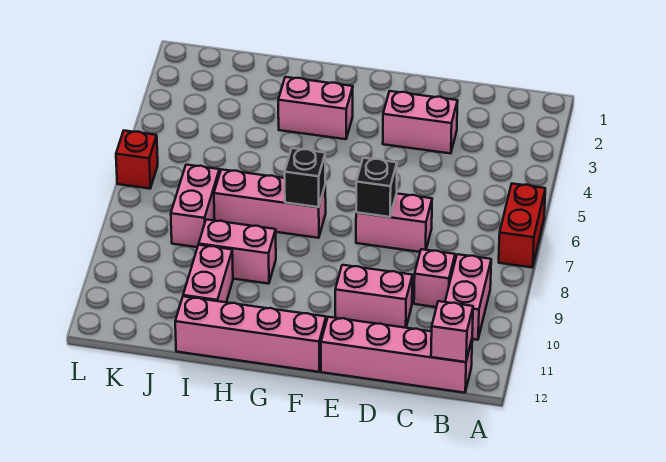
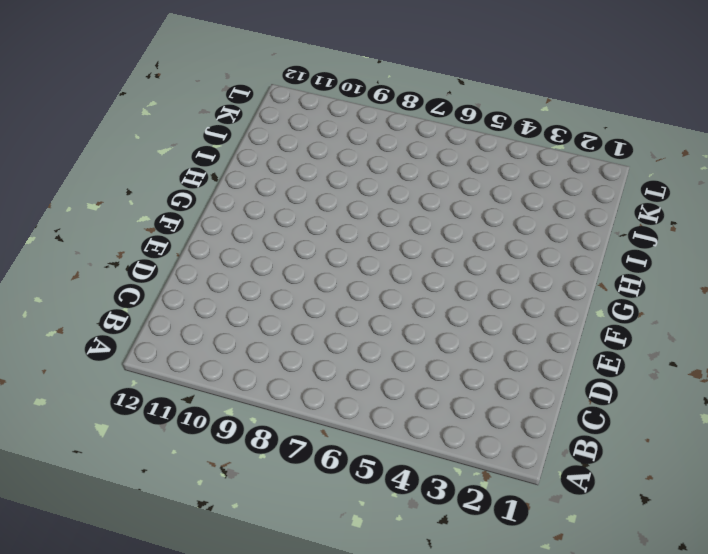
none -> red 1x2 brick [499,184,545,267]
none -> pink 1x2 brick [445,254,491,340]
none -> pink 1x4 brick [321,317,472,393]

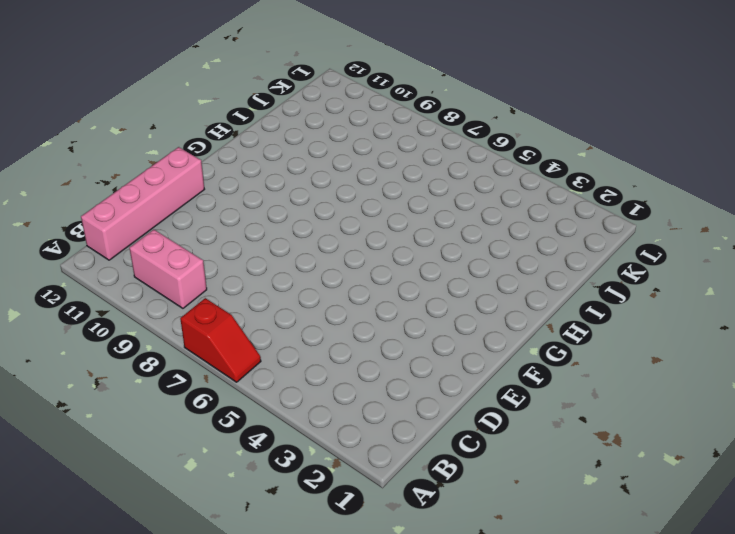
red 1x2 slope [180,298,261,382] -> red 1x2 brick [499,184,545,267]
none -> pink 1x1 brick [414,249,455,307]
none -> pink 1x2 brick [383,91,458,154]
none -> pink 1x2 brick [356,194,432,252]

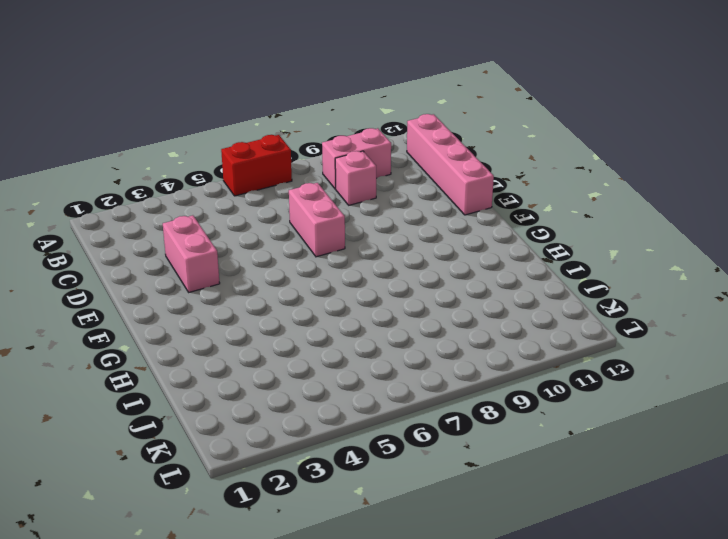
none -> pink 1x2 brick [335,265,412,328]
none -> pink 1x4 brick [175,296,326,372]
none -> pink 1x2 brick [278,77,353,139]

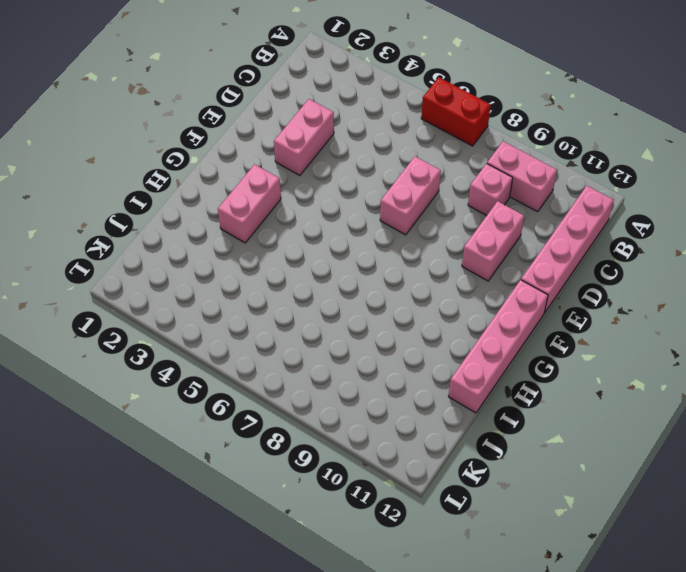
none -> pink 1x3 brick [214,169,326,238]
none -> pink 1x2 brick [199,219,276,284]
none -> pink 1x2 brick [183,245,233,302]

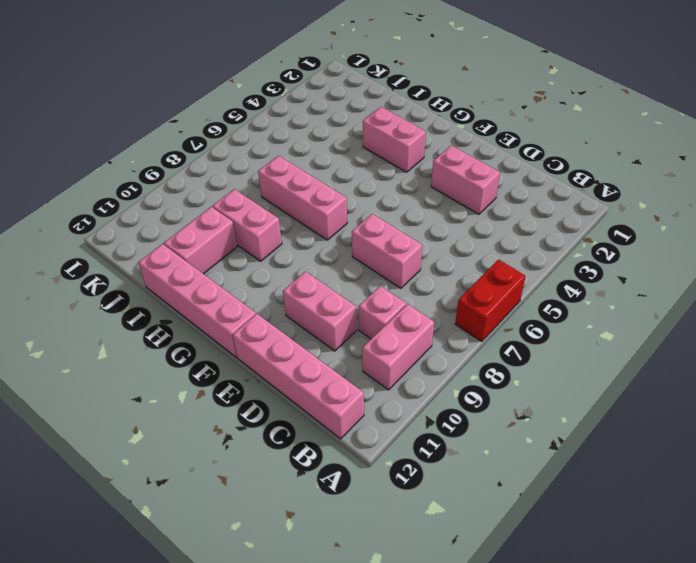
none -> pink 1x2 brick [171,165,219,247]
none -> red 1x1 brick [116,131,158,189]
none -> pink 1x1 brick [431,301,473,362]

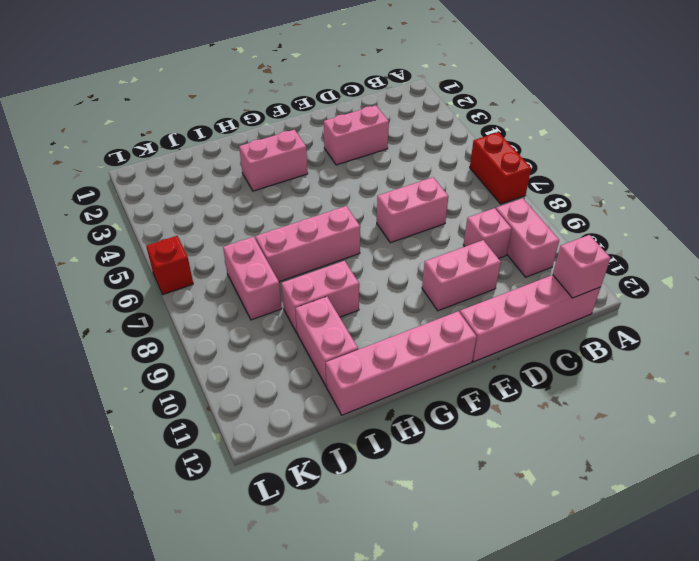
none -> black 1x1 brick [356,158,397,217]
none -> black 1x1 brick [285,148,325,207]

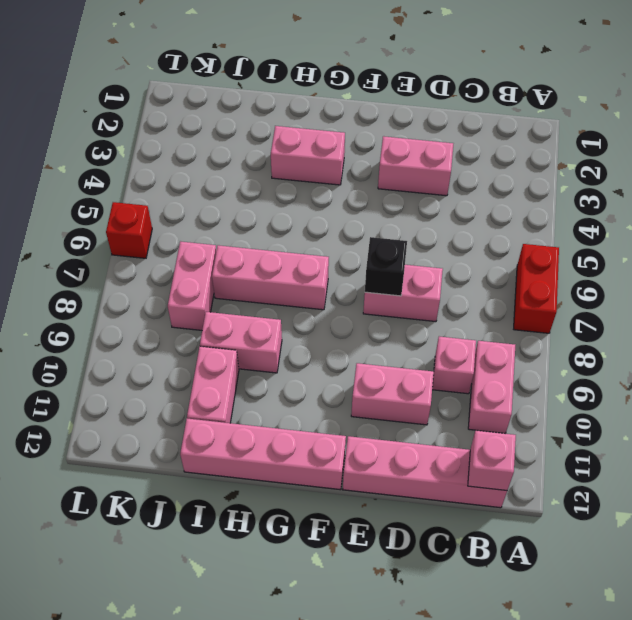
none -> black 1x1 brick [285,148,325,207]

